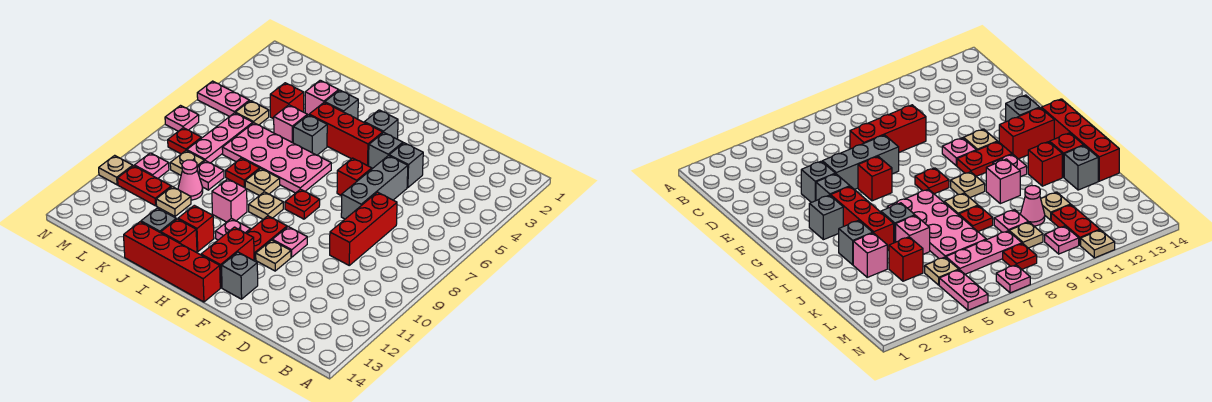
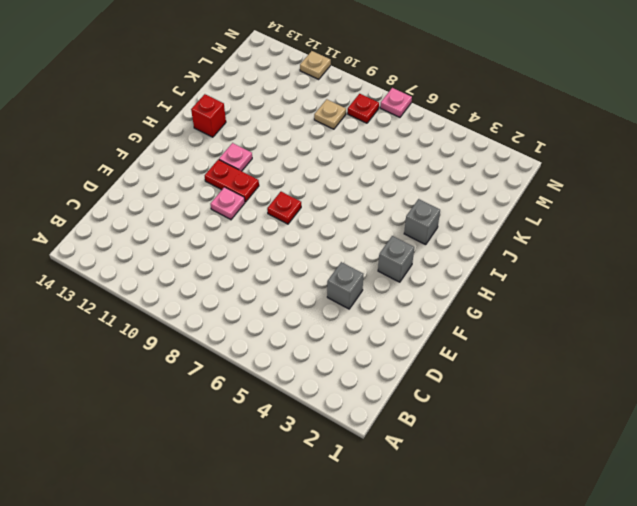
none -> red 1x3 brick [330,192,397,265]
none -> grey 1x3 brick [341,155,408,219]
none -> grey 1x1 brick [369,133,403,169]
none -> red 1x1 brick [337,158,372,196]

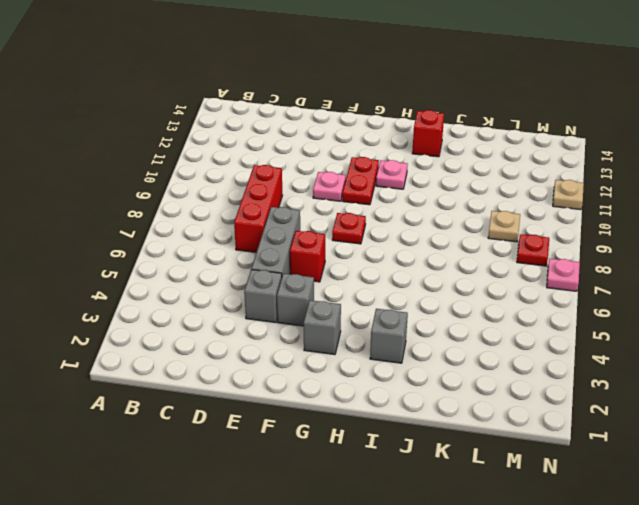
none -> tan 1x1 plate [256,240,291,271]
none -> grey 1x1 brick [222,252,258,299]
none -> red 1x3 brick [309,102,383,166]
none -> red 1x2 brick [201,227,254,288]

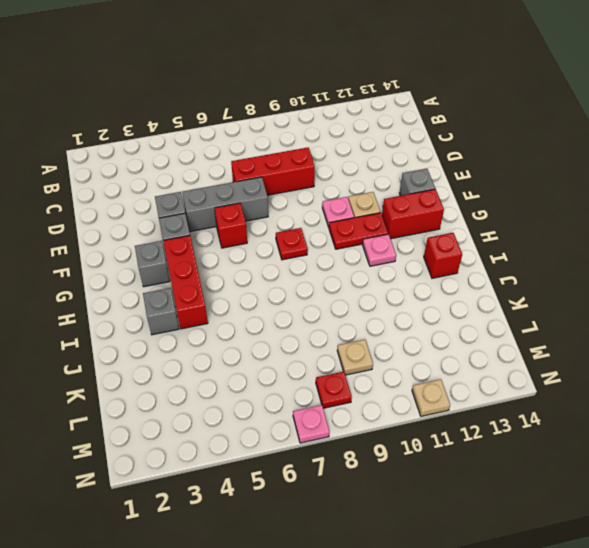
none -> red 1x4 brick [124,222,220,302]
none -> pink 2x4 plate [222,123,331,193]
none -> tan 1x1 plate [249,192,283,219]
none -> grey 1x1 brick [293,115,327,155]

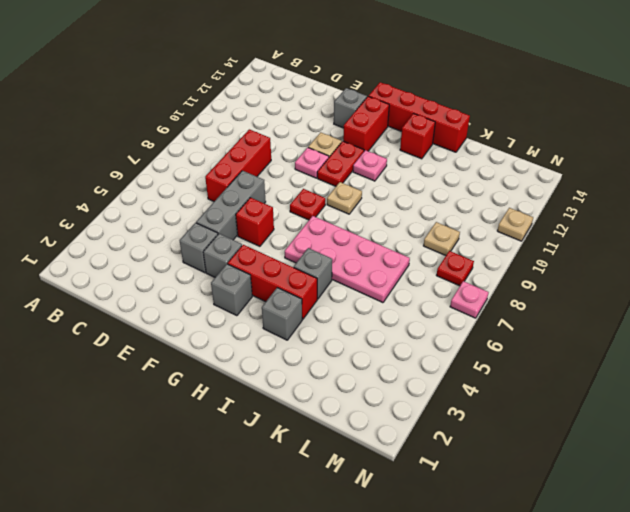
none -> tan 1x1 plate [245,168,280,196]
none -> pink 1x1 brick [212,179,247,222]
none -> red 1x1 brick [178,205,214,251]
none -> pink 1x1 brick [305,80,339,115]

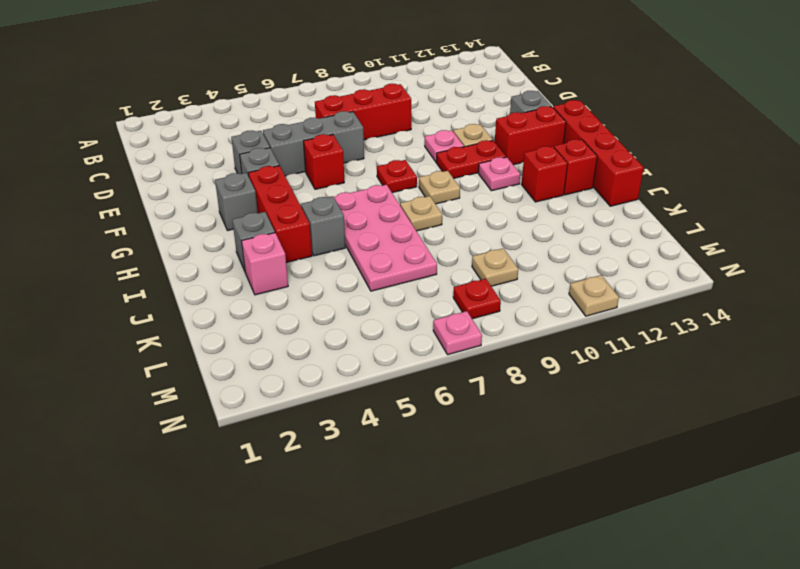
none -> pink 1x1 brick [212,179,247,222]
none -> pink 1x1 brick [274,105,307,143]
none -> red 1x1 plate [226,158,260,188]
none -> grey 1x1 brick [141,208,176,233]

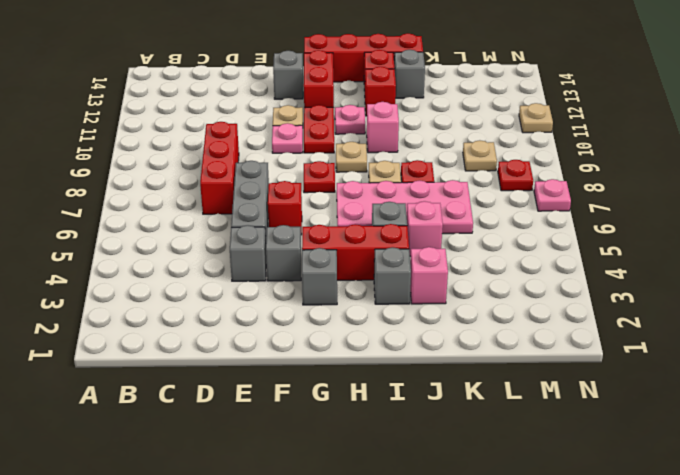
none -> red 1x1 brick [270,83,304,119]
none -> pink 1x1 plate [197,161,224,190]
none -> pink 1x1 cone [178,160,203,200]
none -> tan 1x1 plate [156,186,191,216]

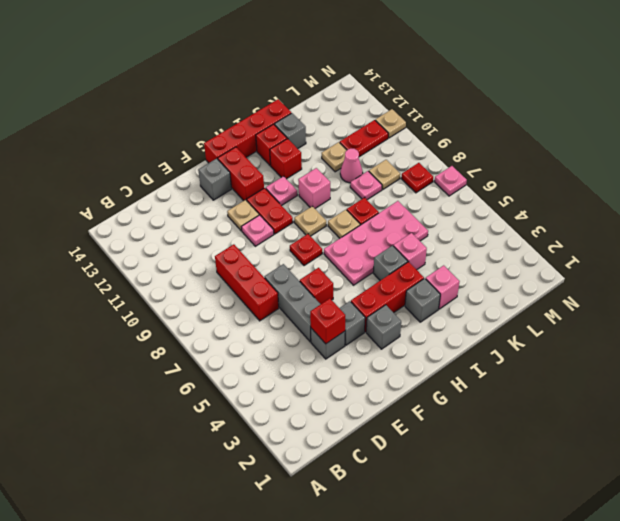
red 1x1 brick [310,299,345,344] -> red 1x1 brick moved to [270,83,304,119]
none -> tan 1x1 plate [235,101,269,125]
none -> pink 1x3 plate [187,113,253,163]
none -> pink 1x2 plate [197,81,249,117]
none -> pink 1x1 plate [134,153,169,179]

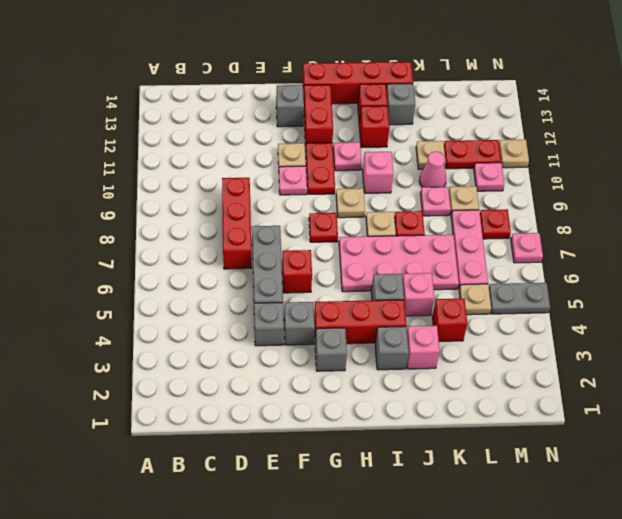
grey 1x2 plate [489,283,550,314] -> pink 1x2 plate [197,81,249,117]

